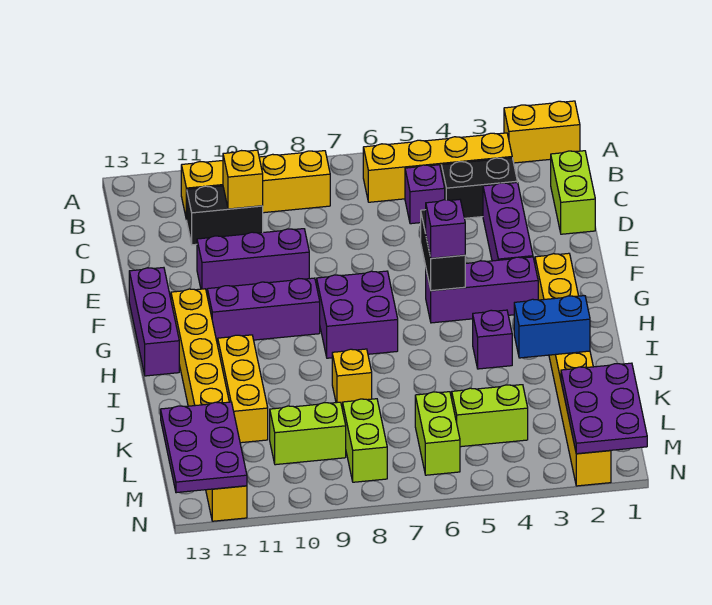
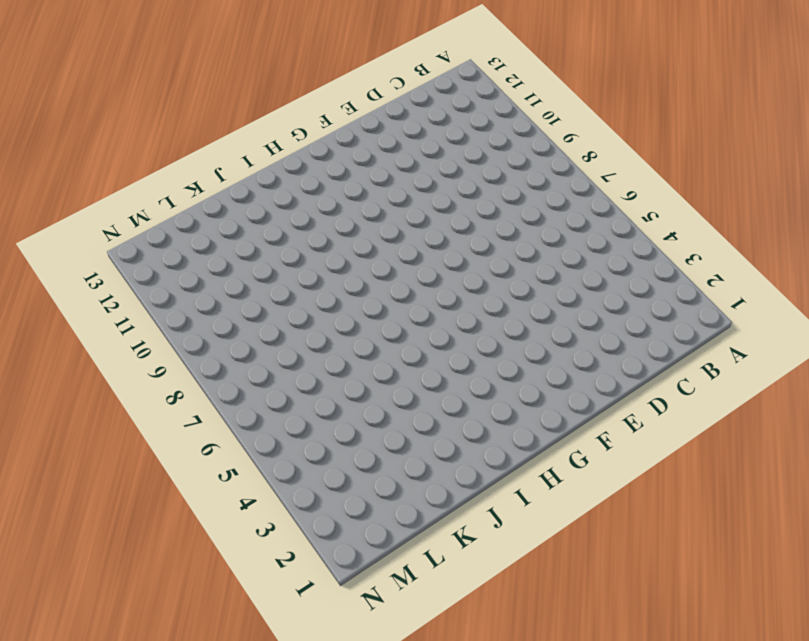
none -> yellow 1x2 brick [504,101,580,163]
none -> yellow 1x4 brick [363,133,512,202]
none -> yellow 1x4 brick [181,151,330,220]

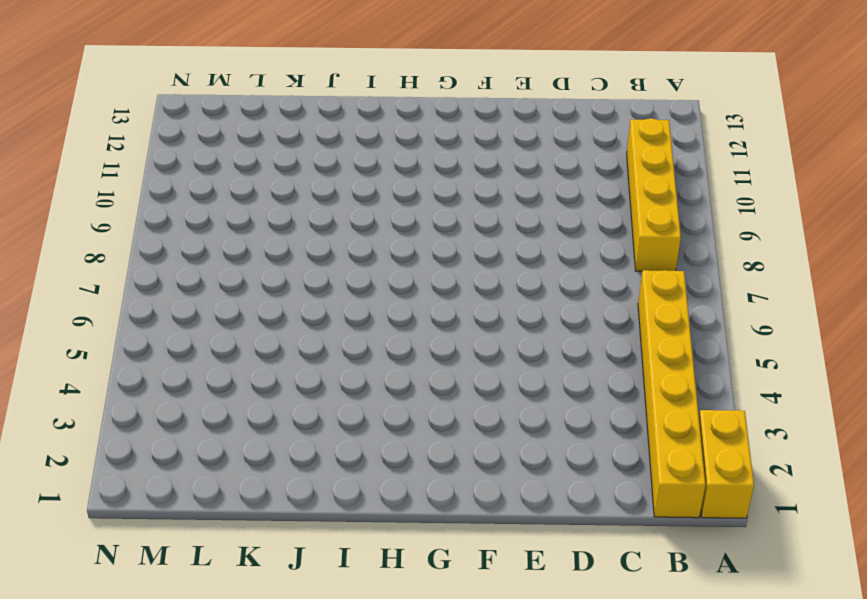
yellow 1x6 brick [638,270,706,518] -> yellow 1x4 brick [363,133,512,202]
none -> lime 1x2 brick [551,151,595,234]
none -> black 1x2 brick [441,158,517,218]
none -> purple 1x1 brick [405,165,445,224]

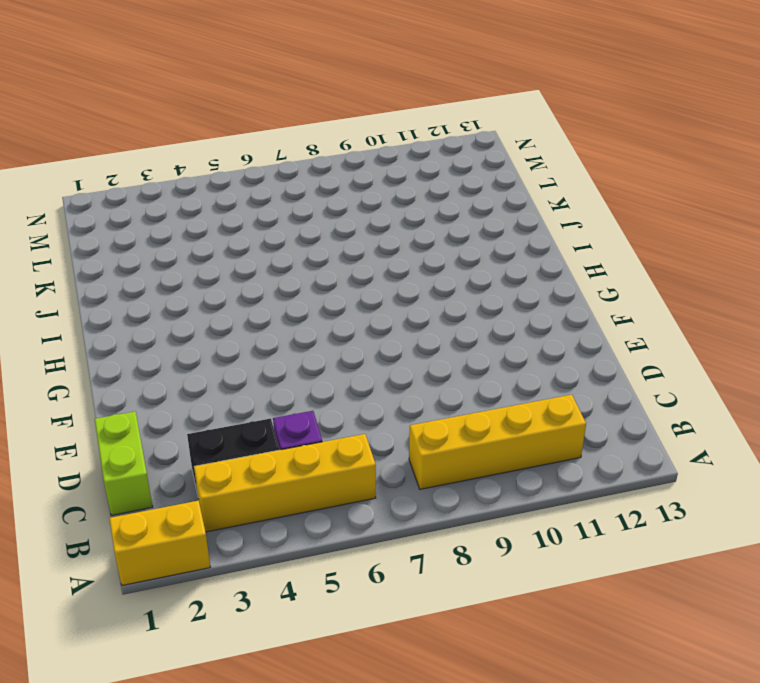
none -> black 1x2 brick [187,186,263,245]
none -> purple 1x3 brick [483,183,533,261]
none -> purple 1x3 brick [197,229,309,293]

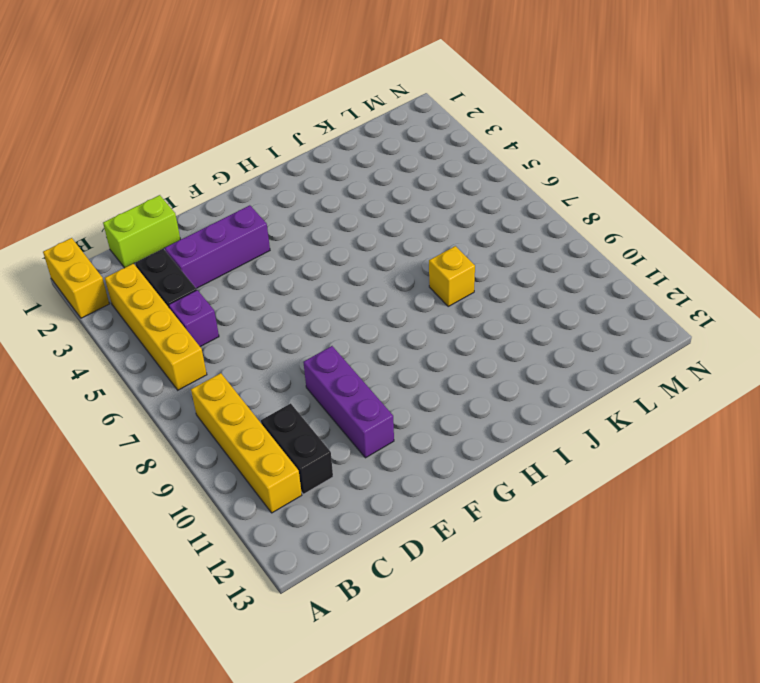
none -> purple 1x3 brick [129,268,179,376]
none -> yellow 1x8 brick [535,253,611,486]
none -> purple 1x3 brick [426,257,538,323]

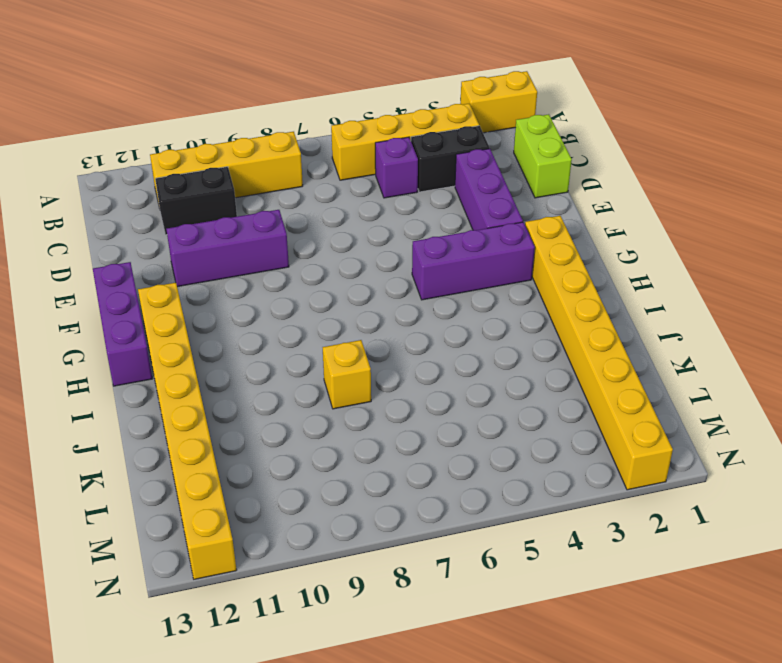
none -> purple 2x2 brick [317,271,398,358]
none -> purple 1x3 brick [207,278,320,344]
none -> purple 1x1 brick [473,310,512,369]

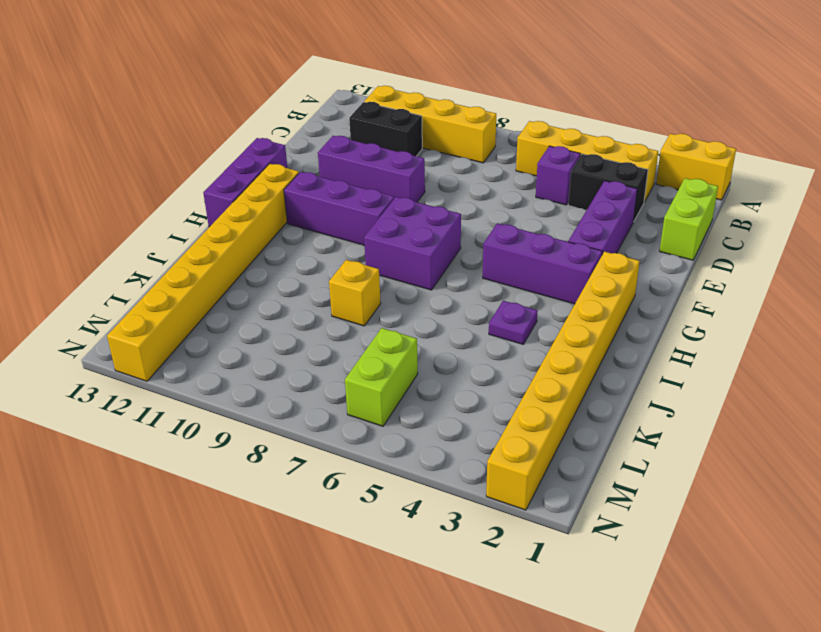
purple 1x1 plate [489,301,537,344] -> purple 1x1 brick [473,310,512,369]
none -> yellow 1x3 brick [218,335,268,443]
none -> lime 1x2 brick [452,385,528,447]
none -> lime 1x2 brick [343,399,387,482]

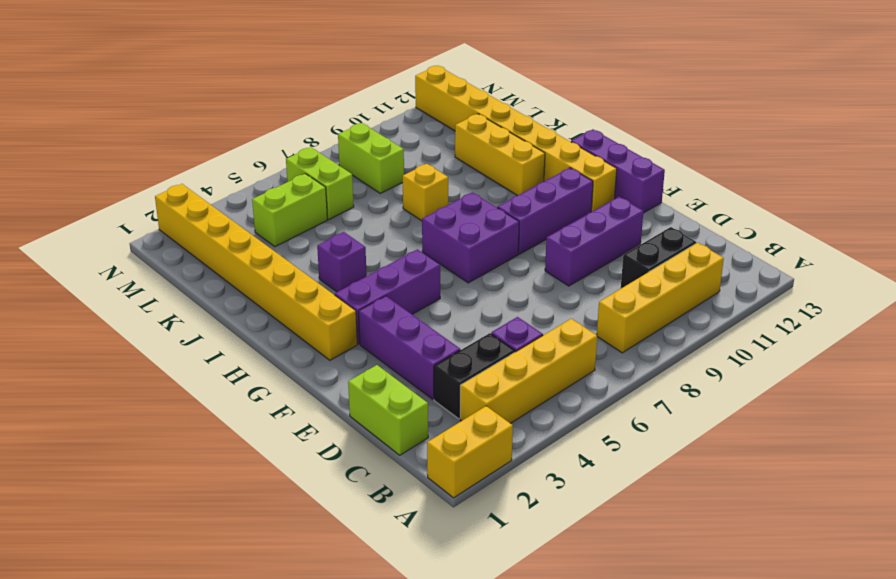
none -> lime 1x2 brick [270,402,346,465]
none -> yellow 1x1 brick [223,150,263,209]
none -> black 1x2 brick [421,210,465,291]

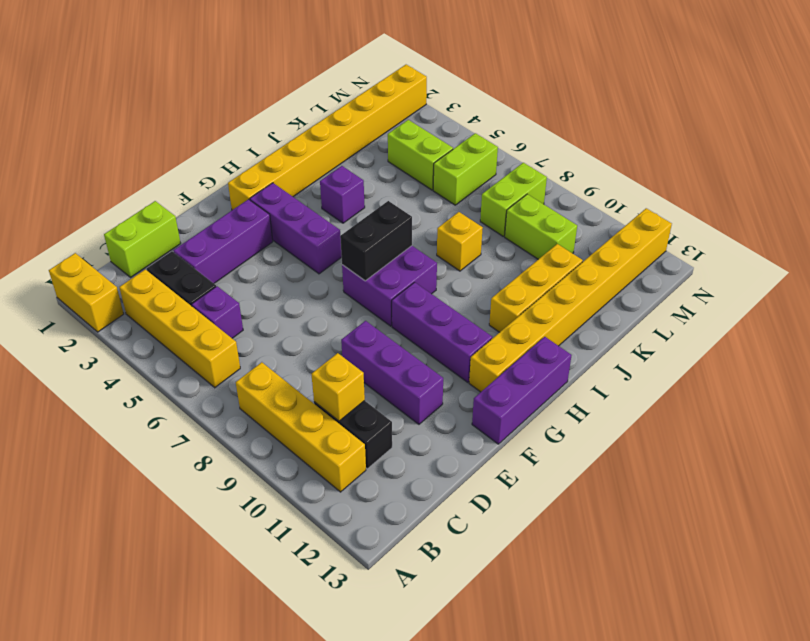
black 1x2 brick [340,201,412,281] -> black 1x2 brick moved to [421,210,465,291]
none -> blue 1x2 brick [514,296,590,358]
none -> purple 2x3 plate [561,363,647,454]
none -> purple 2x3 plate [161,402,247,493]

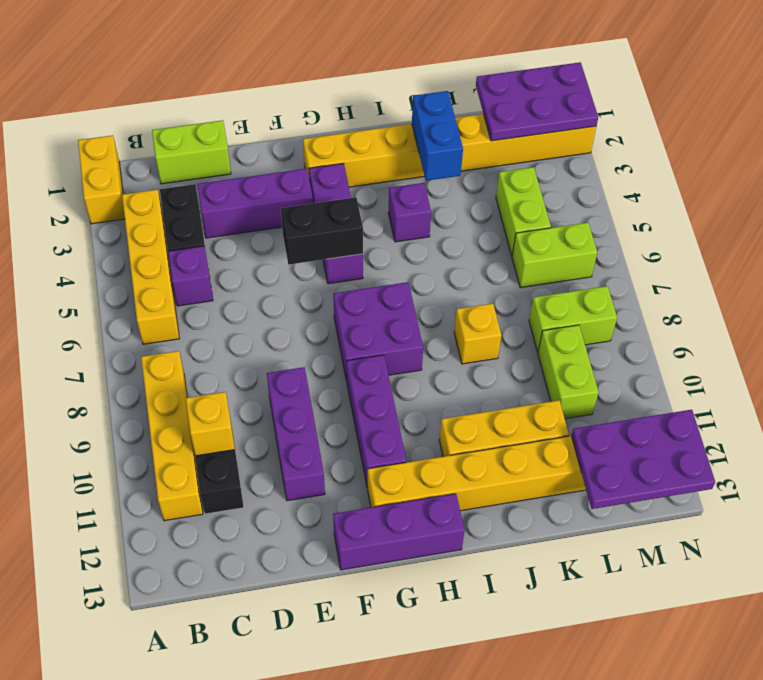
none -> purple 1x1 brick [426,200,465,258]

